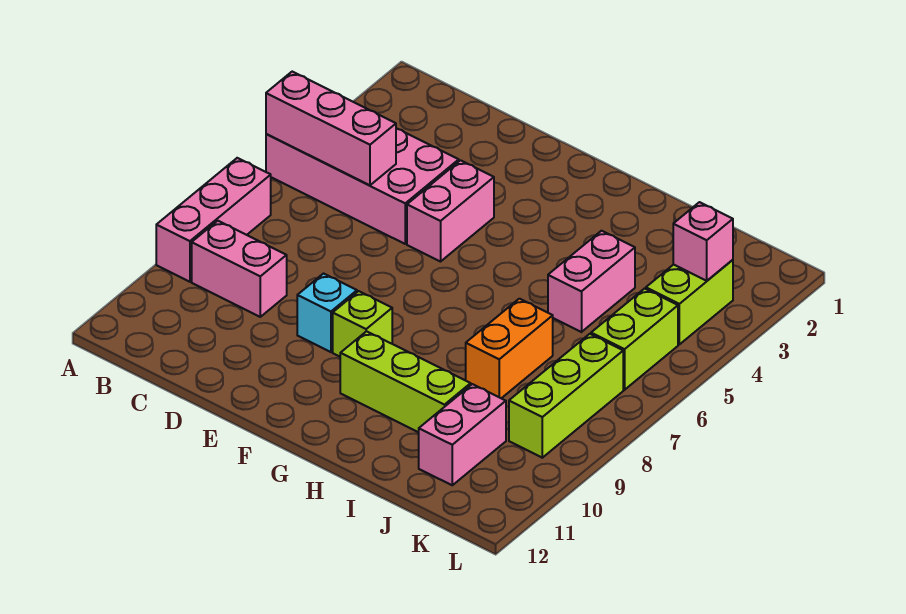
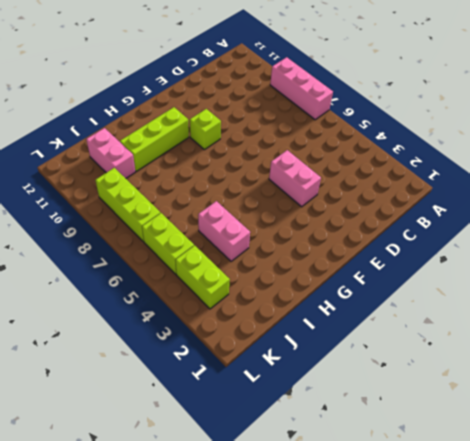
none -> pink 2x4 brick [266,128,459,244]
none -> pink 1x2 brick [192,221,287,317]
none -> cyan 1x1 brick [297,274,357,352]

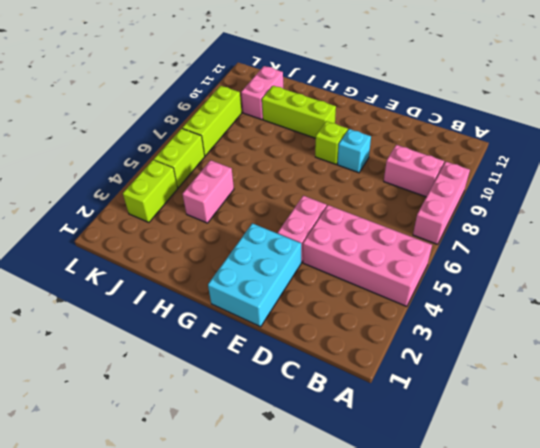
cyan 2x3 brick [208,223,302,327] -> none
none -> orange 1x2 brick [466,299,553,398]
none -> pink 1x3 brick [266,72,396,185]
none -> pink 1x1 brick [673,202,733,281]

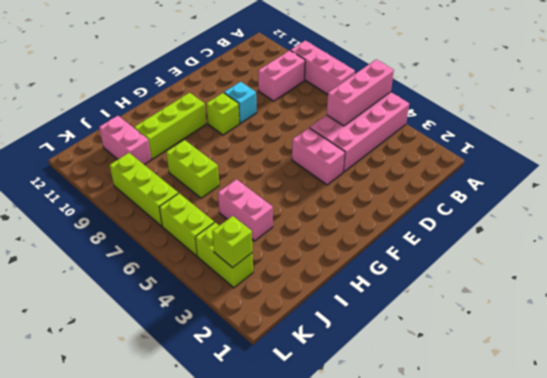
lime 1x2 brick [166,140,219,198] -> orange 1x2 brick [466,299,553,398]
lime 1x1 brick [212,216,252,268] -> pink 1x1 brick [673,202,733,281]

